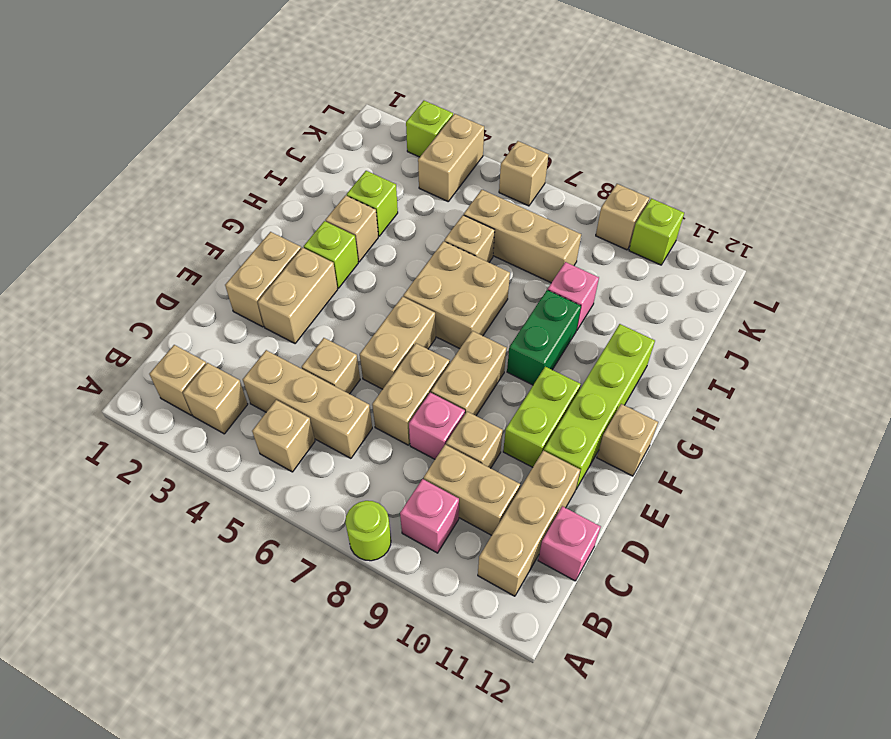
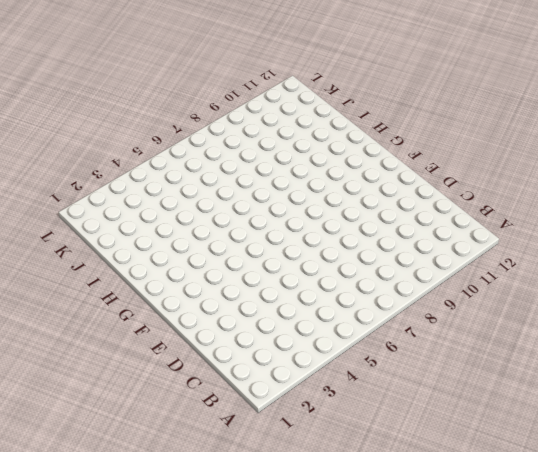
none -> lime 1x1 round brick [345,501,391,561]
none -> tan 1x1 brick [149,345,206,415]
none -> tan 1x1 brick [183,363,248,434]
none -> tan 1x1 brick [252,400,315,472]

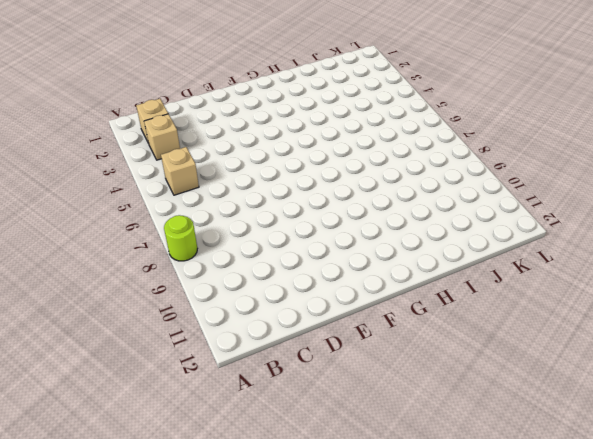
none -> pink 1x1 brick [400,479,459,553]
none -> tan 1x3 brick [478,451,580,596]
none -> tan 1x3 brick [243,350,372,458]
none -> tan 1x2 brick [424,445,520,535]

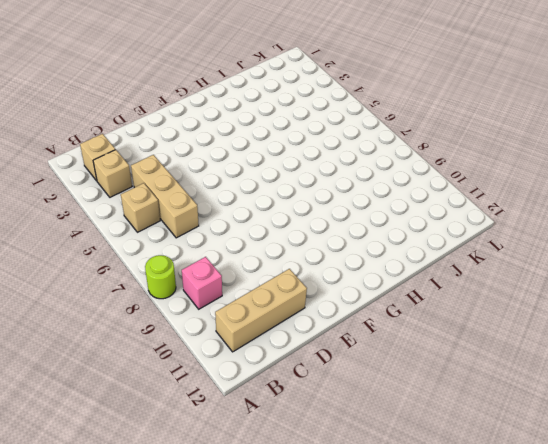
none -> tan 1x2 brick [424,445,520,535]
none -> pink 1x1 brick [538,506,601,581]
none -> tan 1x1 brick [302,338,360,394]
none -> tan 1x2 brick [372,343,450,445]

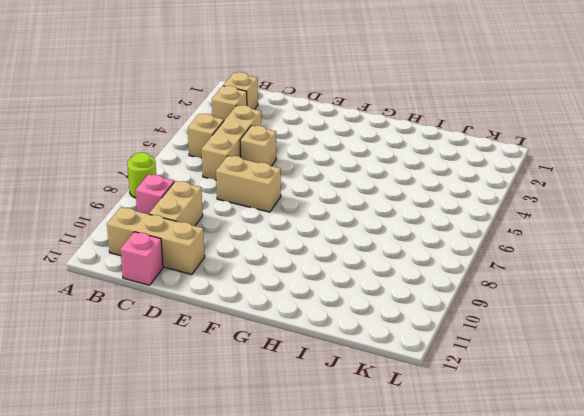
none -> pink 1x1 brick [409,393,465,459]
none -> tan 1x1 brick [446,412,503,468]
none -> tan 1x2 brick [225,232,301,327]
none -> tan 1x2 brick [258,248,338,343]

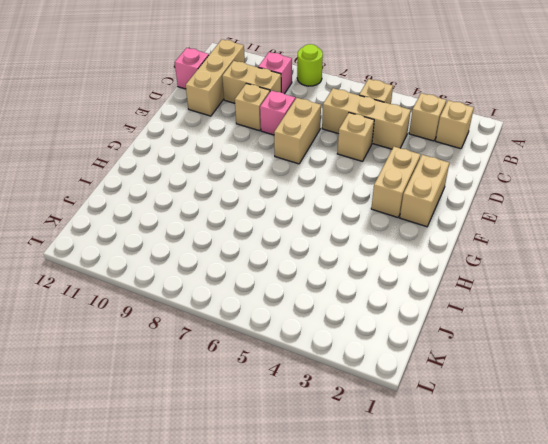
none -> tan 1x2 brick [360,297,436,389]
none -> tan 1x2 brick [431,331,507,416]
none -> lime 1x2 brick [503,367,581,467]
none -> lime 1x4 brick [544,324,655,489]

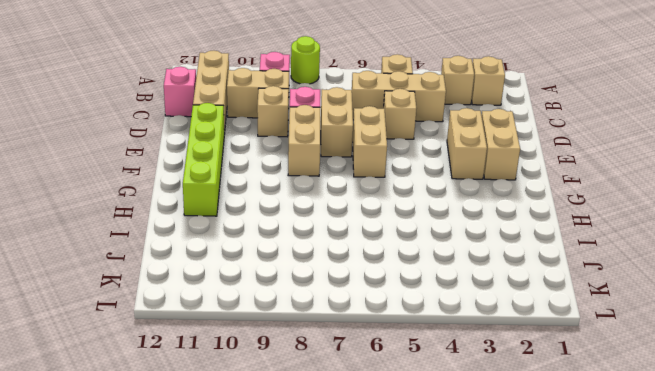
none -> lime 1x2 brick [503,367,581,467]
none -> tan 1x1 brick [597,404,658,476]
none -> lime 1x1 brick [304,221,358,288]
none -> tan 2x2 brick [403,241,510,349]

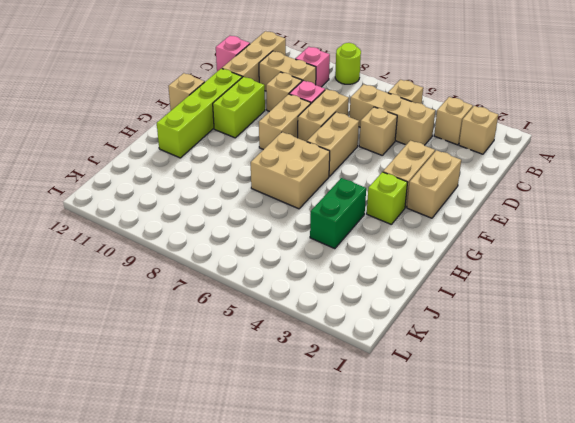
green 1x2 brick [310,178,366,249] -> green 1x2 brick moved to [507,290,581,385]
none -> tan 1x1 brick [325,195,378,262]
none -> lime 1x1 brick [346,171,398,236]
none -> tan 1x1 brick [444,215,495,262]
none -> pink 1x1 brick [548,262,599,330]

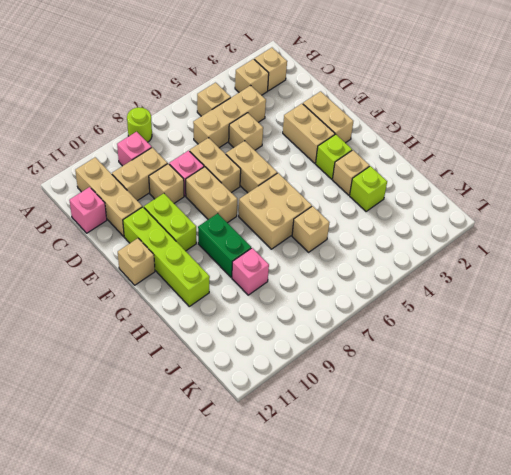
none -> tan 1x3 brick [464,190,581,283]
none -> tan 1x2 brick [418,114,484,201]
none -> lime 1x1 brick [406,101,453,157]
none -> tan 1x1 brick [499,141,549,206]

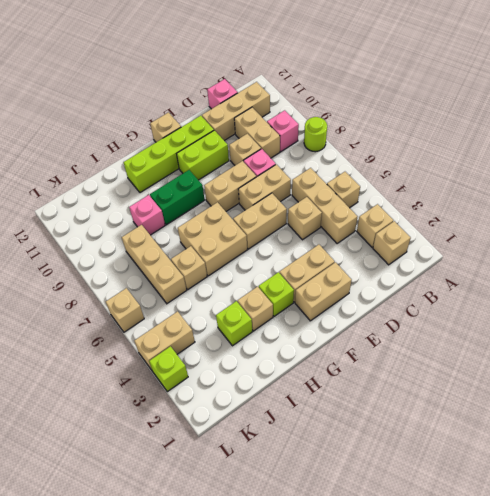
none -> tan 1x1 brick [596,184,649,250]
none -> lime 1x1 brick [629,199,684,265]

